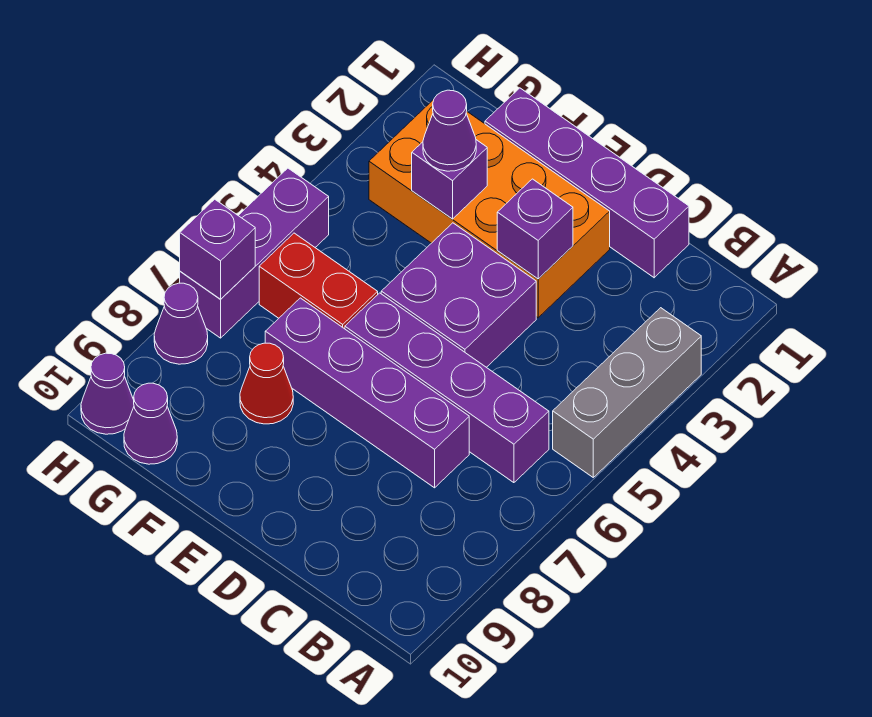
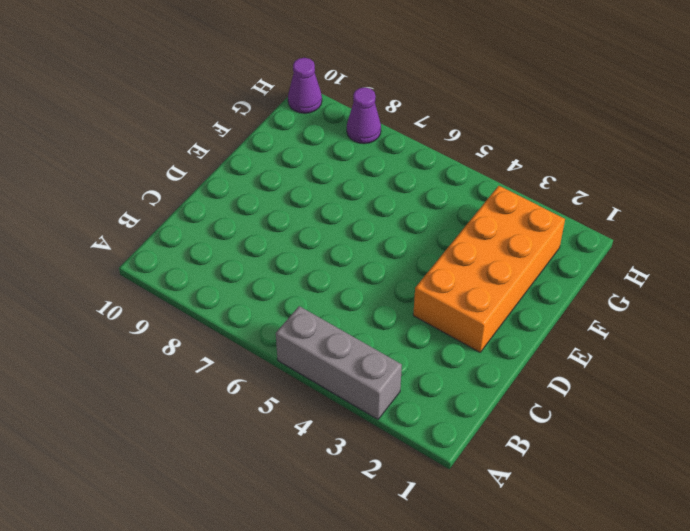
none -> purple 1x4 brick [345,293,549,483]
none -> purple 1x4 brick [485,88,689,278]
none -> purple 1x4 brick [265,298,469,488]

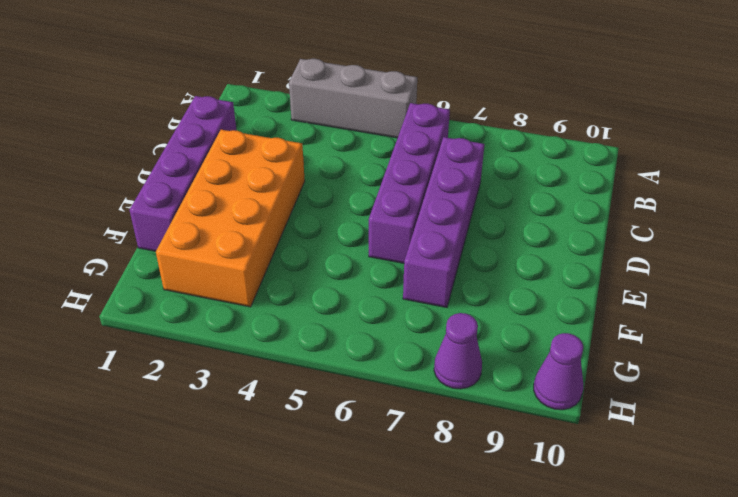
none -> purple 2x2 brick [381,223,536,367]
none -> red 1x2 brick [259,233,378,329]
none -> red 1x1 cone [240,343,293,424]

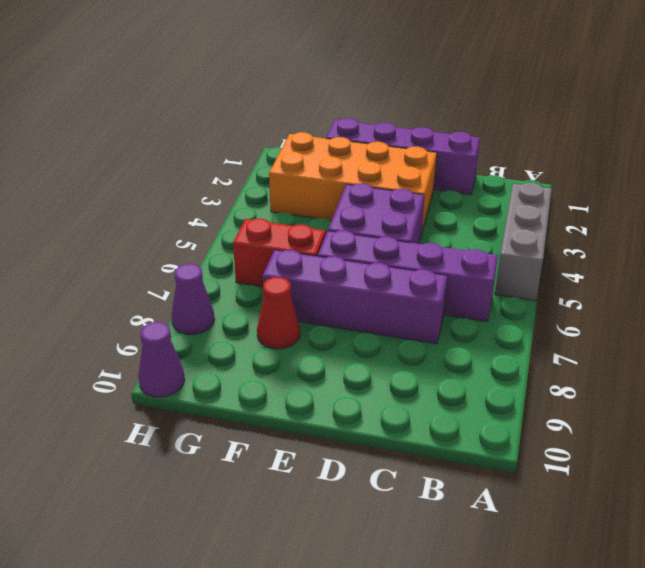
none -> purple 1x1 cone [124,383,177,464]
none -> purple 1x3 brick [180,168,329,338]
none -> purple 1x1 brick [497,179,573,279]

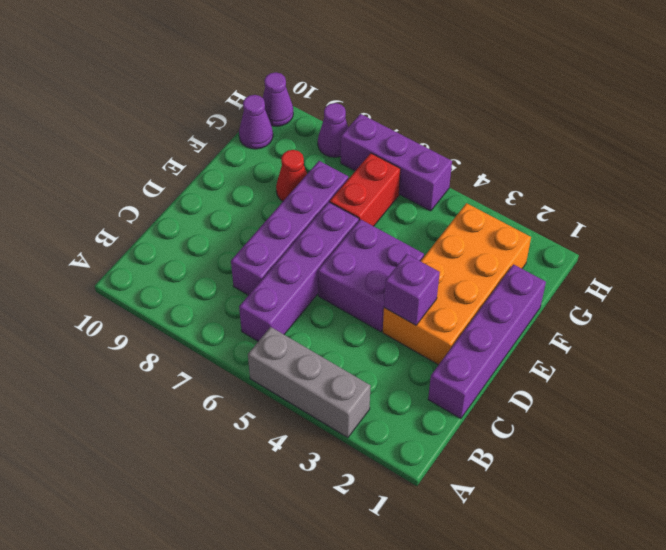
none -> purple 1x1 brick [412,140,487,219]
none -> purple 1x1 brick [180,199,255,299]
none -> purple 1x1 cone [423,90,476,171]

